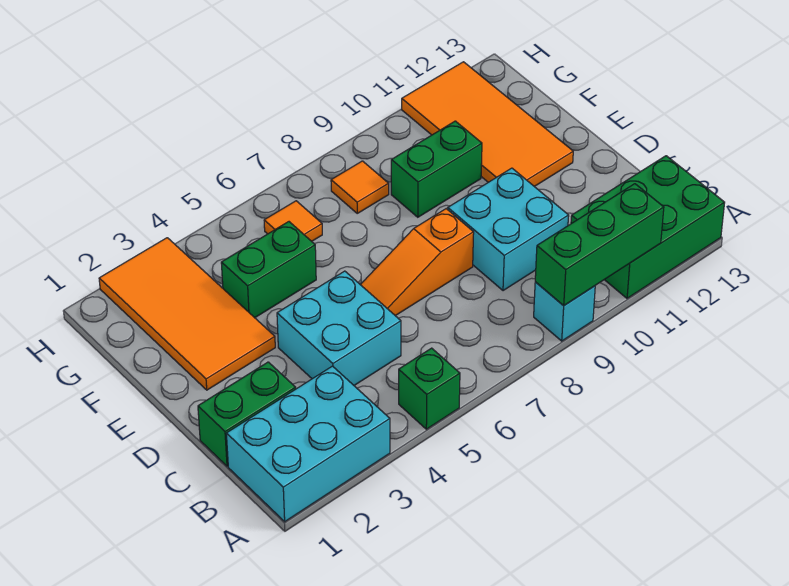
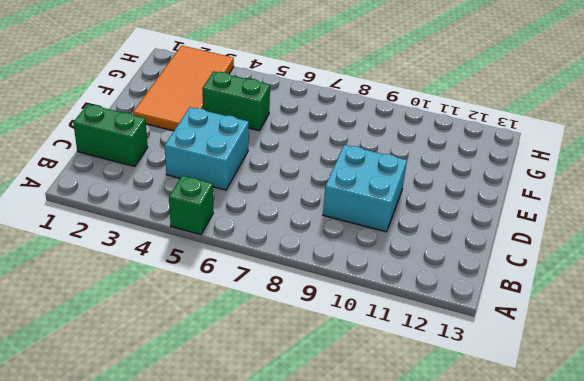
none -> cyan 2x3 brick [226,366,390,522]
none -> cyan 1x1 brick [534,282,595,341]
none -> green 2x3 brick [571,156,725,298]

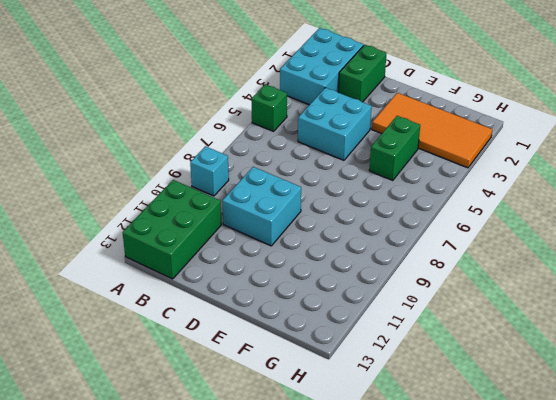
none -> orange 1x3 slope [360,209,474,316]
none -> orange 2x4 tile [402,62,573,187]
none -> green 1x2 brick [391,121,482,217]

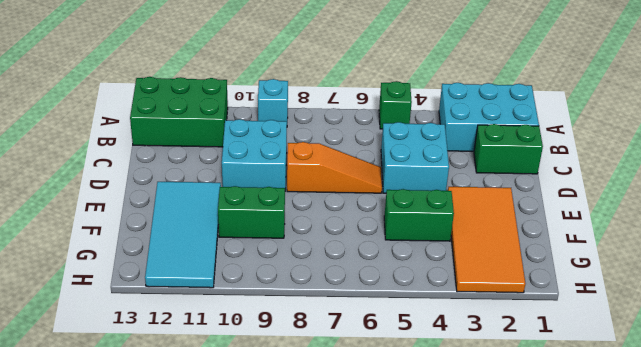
cyan 2x4 tile [145,182,221,288] -> orange 2x4 tile [402,62,573,187]
none -> orange 1x1 tile [264,201,322,241]
none -> orange 1x1 tile [331,161,389,213]
none -> green 1x3 brick [535,184,664,306]

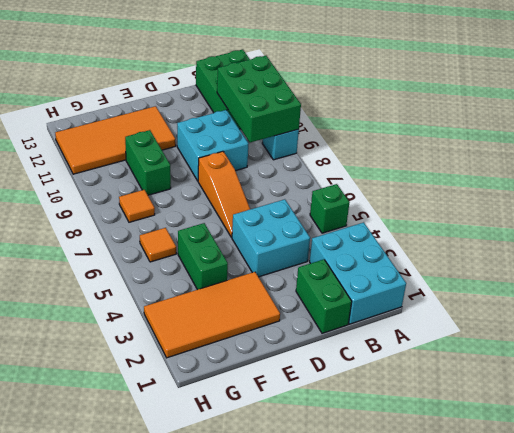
green 2x3 brick [217,56,301,142] -> green 1x3 brick [535,184,664,306]

